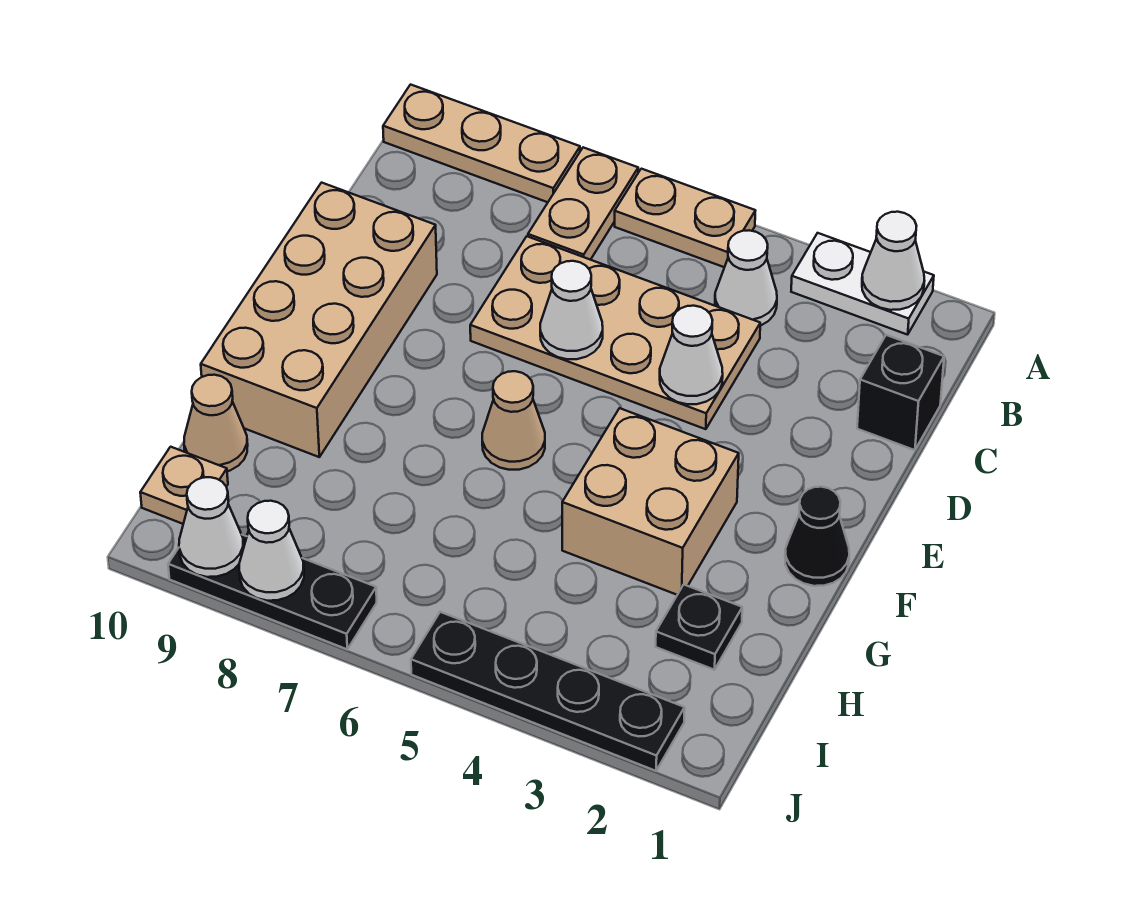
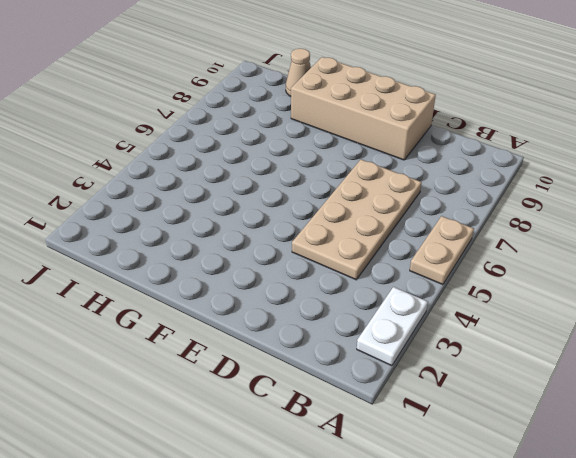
none -> tan 1x2 plate [528,147,638,260]
none -> tan 1x3 plate [383,85,580,202]
none -> white 1x1 cone [715,230,777,326]

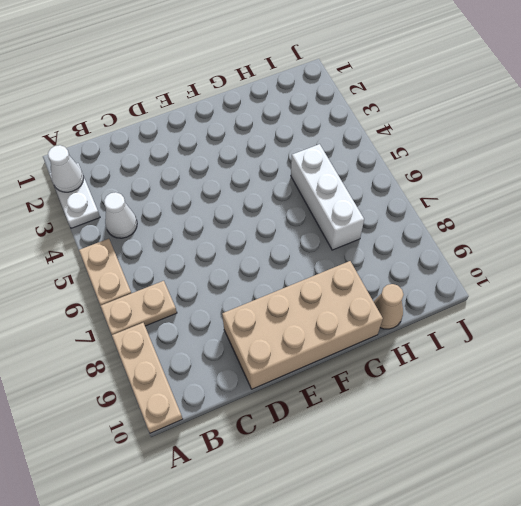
white 1x3 brick [291,144,364,250] -> none
none -> black 1x1 brick [857,335,944,450]
none -> tan 2x4 plate [470,236,760,429]
none -> black 1x1 cone [785,487,849,586]

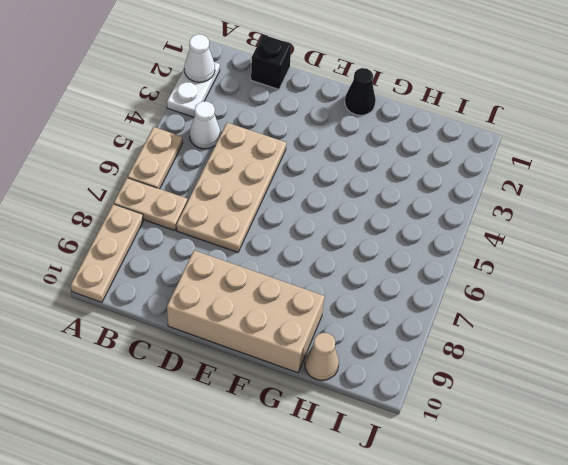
none -> tan 2x2 brick [562,408,739,595]
none -> tan 1x1 cone [482,371,545,470]
none -> black 1x1 plate [656,585,742,670]

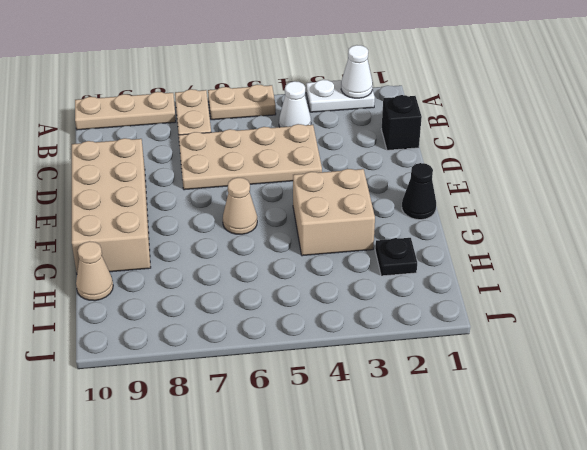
none -> tan 1x1 plate [140,447,228,524]
none -> black 1x4 plate [411,612,685,771]
none -> black 1x3 plate [168,535,377,649]

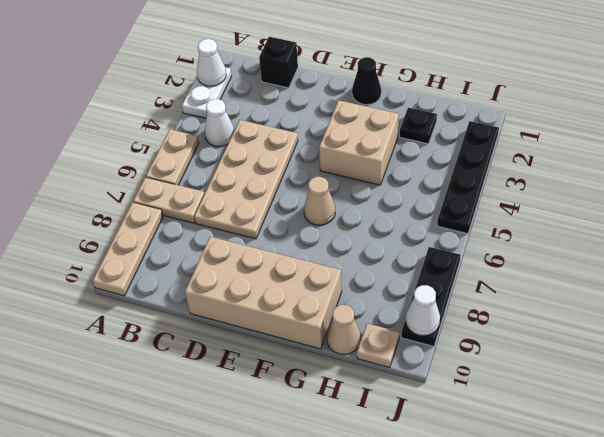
none -> white 1x1 cone [660,306,723,404]
none -> white 1x1 cone [540,261,603,359]
none -> white 1x1 cone [239,501,304,601]

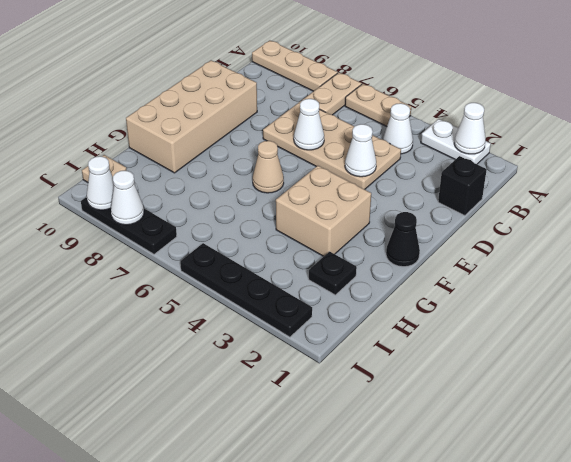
none -> tan 1x1 cone [184,375,248,471]

